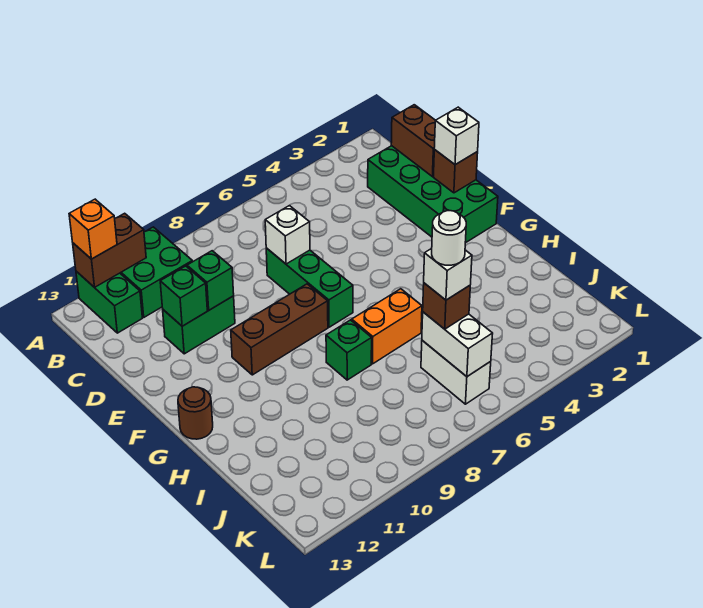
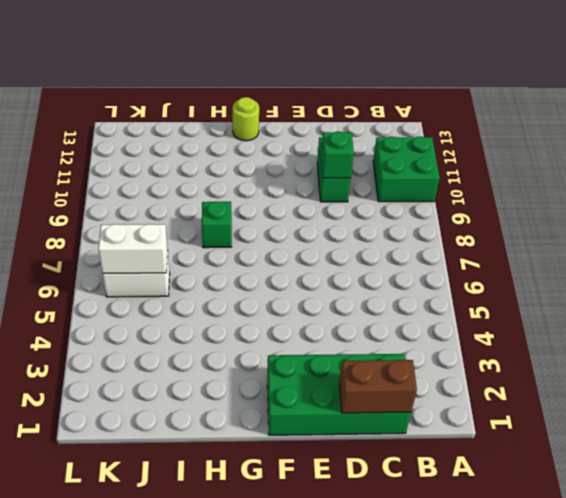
lime 1x1 round brick [233,97,259,141] -> brown 1x1 round brick [178,387,213,439]
none -> green 1x2 brick [76,271,142,333]
none -> green 1x3 brick [266,248,353,327]
none -> brown 1x3 brick [231,284,328,375]

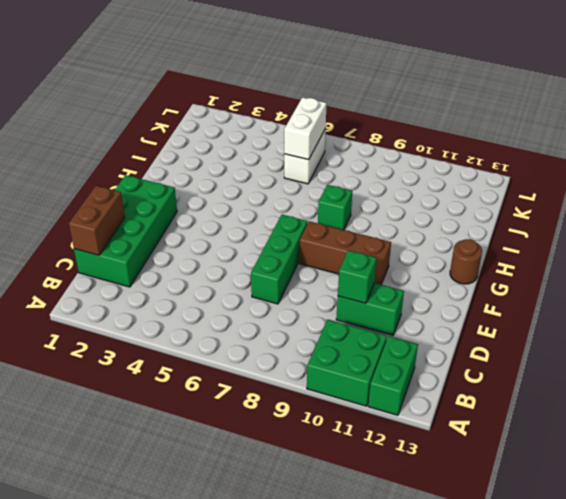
none -> orange 1x2 brick [352,289,422,364]
none -> brown 1x2 brick [73,213,146,287]
none -> white 1x1 brick [265,205,310,264]

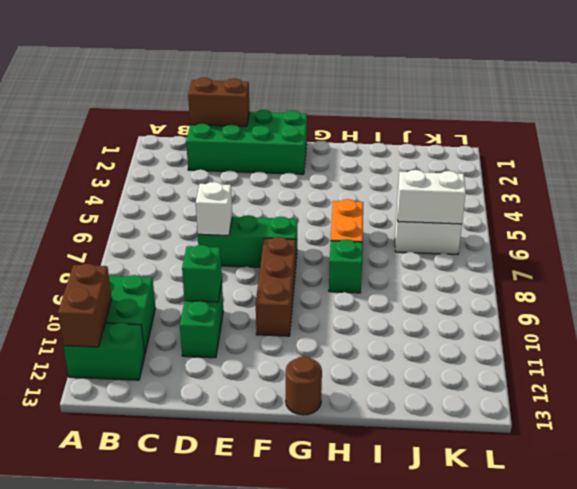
none -> green 1x1 brick [160,266,207,326]
none -> brown 1x1 brick [434,150,478,193]
none -> orange 1x1 brick [69,199,117,259]

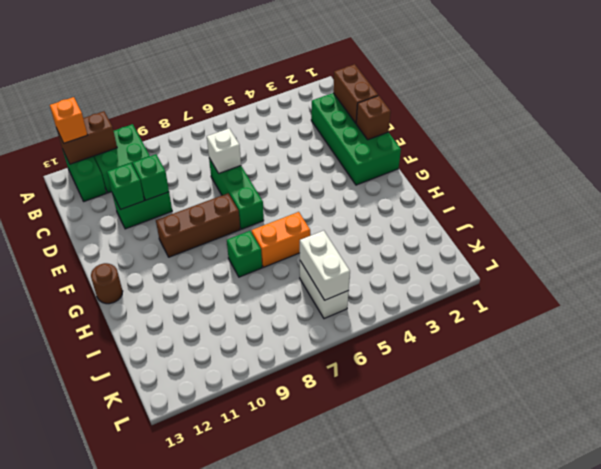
none -> white 1x1 brick [434,107,479,165]
none -> brown 1x1 brick [423,283,470,329]
none -> white 1x1 brick [424,248,472,300]

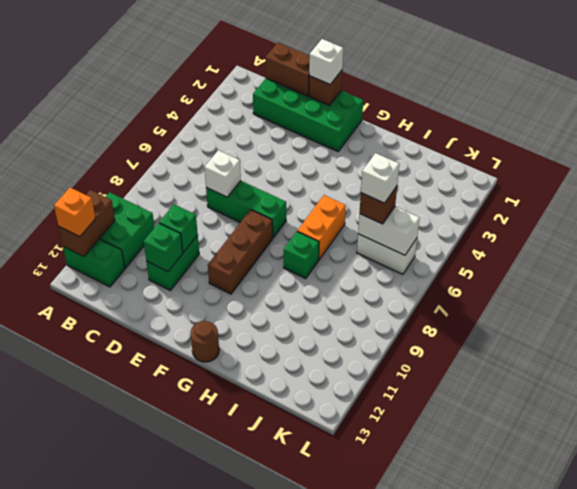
none -> white 1x1 round brick [432,211,466,265]

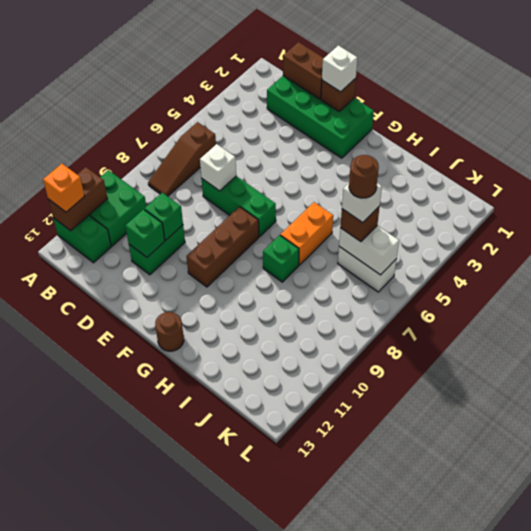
brown 1x3 slope [148,122,216,196] -> none
brown 1x1 round brick [349,155,379,198] -> white 1x1 round brick [432,211,466,265]

